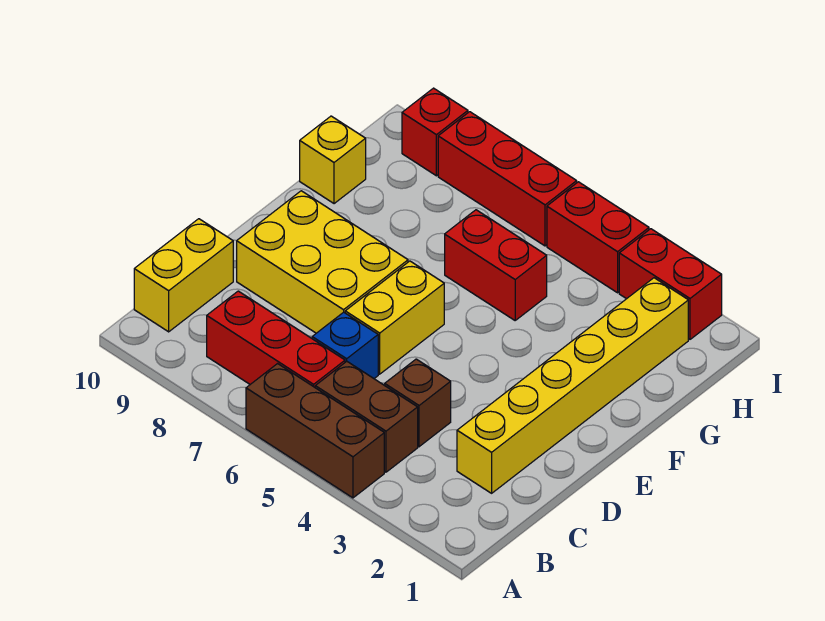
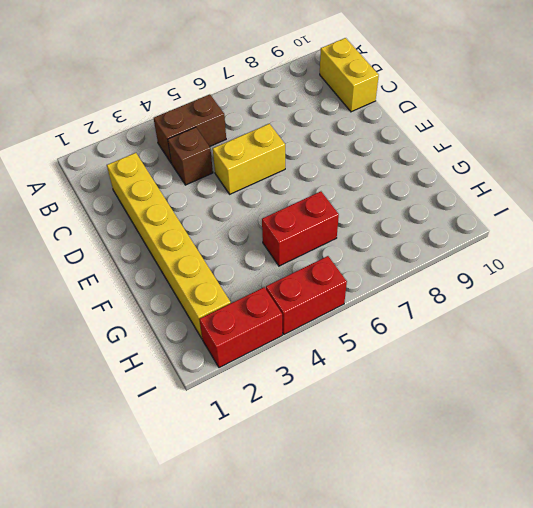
yellow 1x2 brick [213,124,285,194] -> yellow 1x2 brick turned to [345,261,444,374]
none -> brown 1x3 brick [246,364,384,498]
none -> red 1x3 brick [207,291,345,387]
none -> blue 1x1 brick [312,312,378,378]

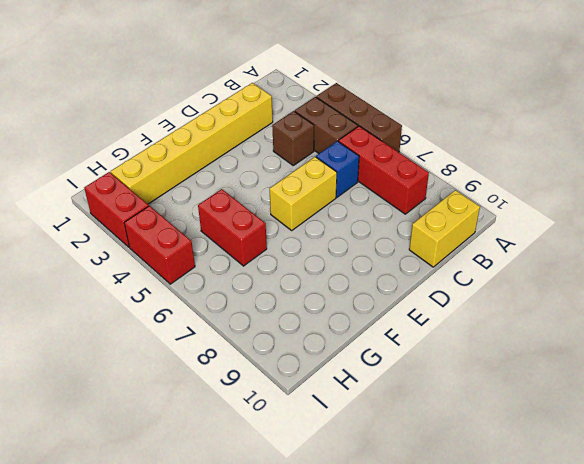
none -> yellow 2x3 brick [237,191,408,333]
none -> yellow 1x1 brick [300,116,366,204]
none -> red 1x3 brick [438,112,577,246]

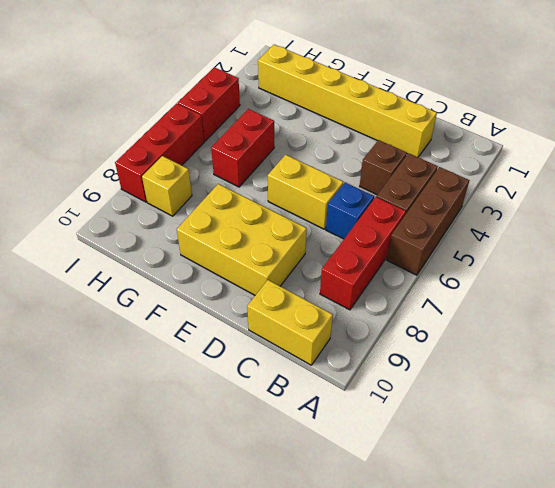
yellow 2x3 brick [177,184,307,295] -> yellow 2x3 brick turned to [237,191,408,333]
yellow 1x1 brick [142,156,192,216] -> yellow 1x1 brick moved to [300,116,366,204]
none -> red 1x2 brick [619,229,722,339]
none -> red 1x1 brick [402,88,468,176]

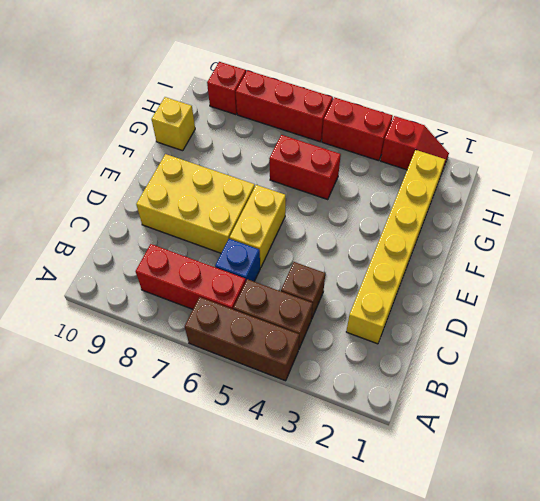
red 1x2 slope [381,116,449,177] -> red 1x2 brick [619,229,722,339]
none -> yellow 1x2 brick [134,219,233,332]

